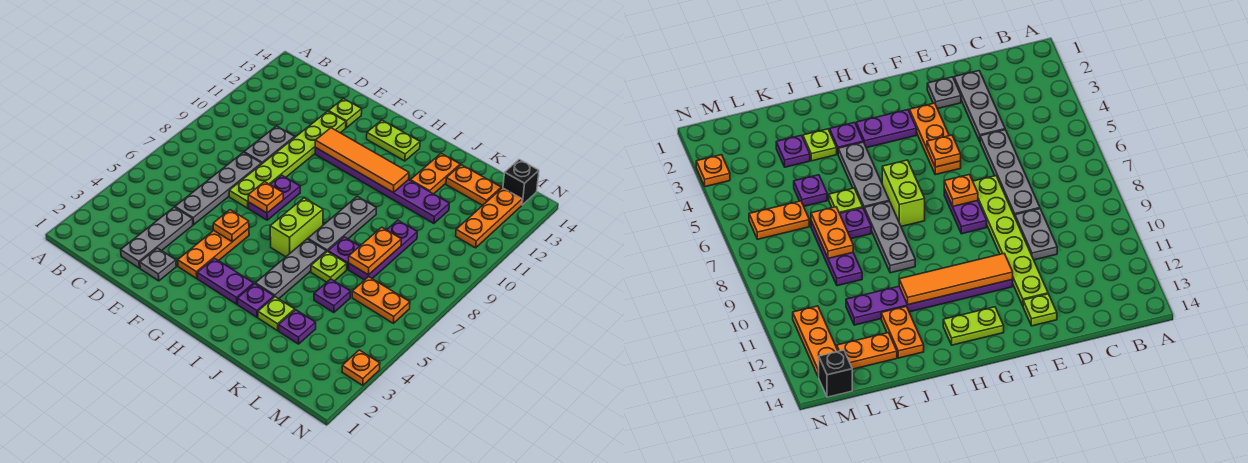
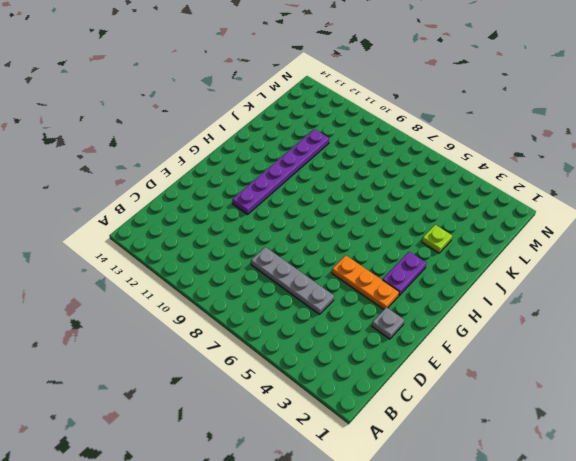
none -> grey 1x3 plate [121,207,193,268]
none -> grey 1x2 plate [244,126,295,164]
none -> lime 1x6 plate [229,111,346,208]
none -> lime 1x1 plate [328,99,362,128]

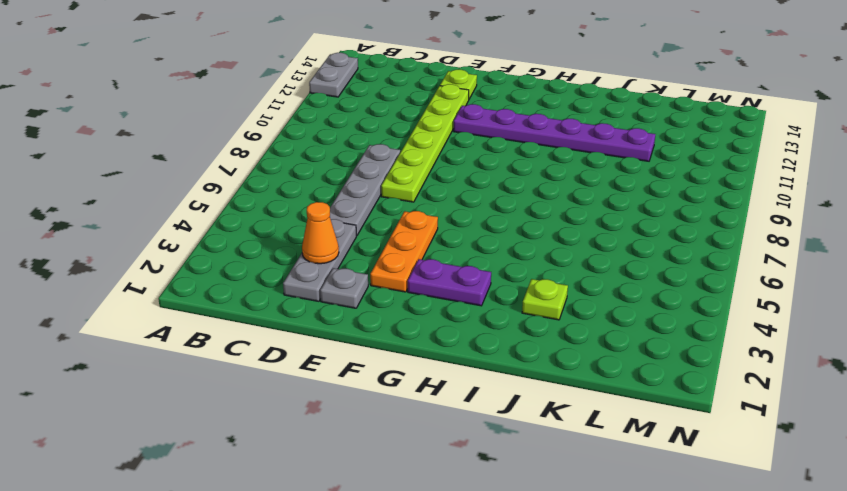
grey 1x2 plate [309,53,358,97] -> grey 1x2 plate moved to [244,126,295,164]
orange 1x1 cone [302,202,339,264] -> none
none -> purple 1x2 plate [249,175,300,220]
none -> lime 1x2 plate [367,120,420,161]
none -> lime 1x2 brick [270,198,323,257]
none -> purple 1x1 plate [237,284,274,317]

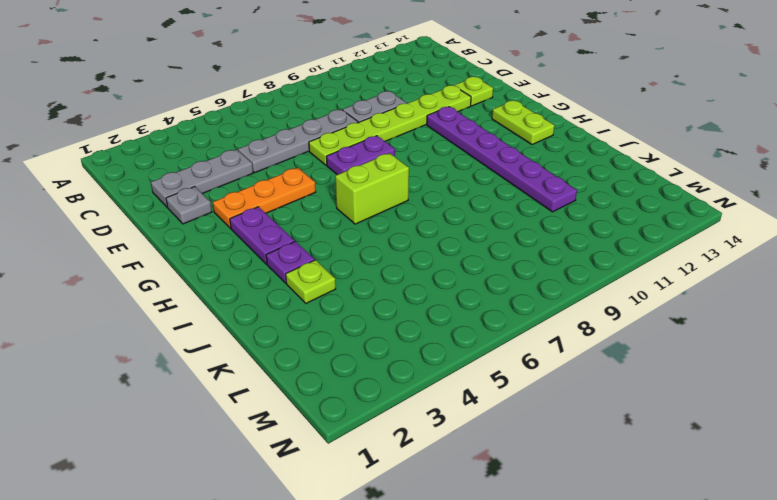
none -> grey 1x3 plate [255,239,326,299]
none -> grey 1x3 plate [308,196,376,252]
none -> lime 1x1 plate [311,251,347,282]
none -> purple 1x1 plate [328,237,359,269]

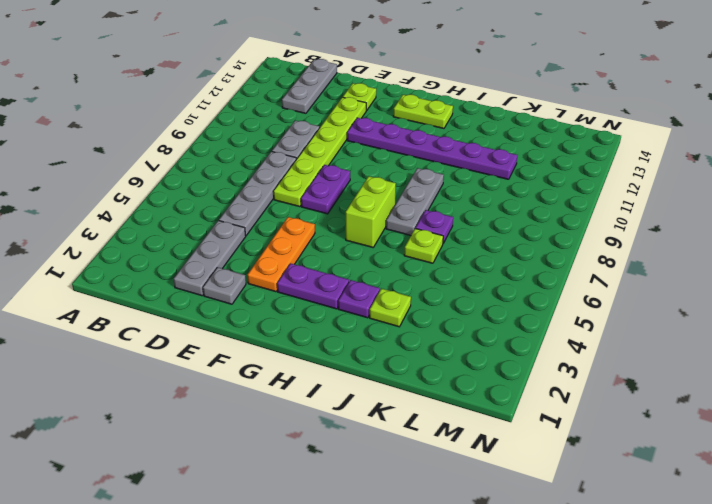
grey 1x3 plate [282,59,337,113] -> grey 1x3 plate moved to [255,239,326,299]
none -> orange 1x2 plate [410,154,460,194]
none -> purple 1x1 plate [279,310,316,344]
none -> purple 1x1 plate [314,279,351,313]
none -> purple 1x3 plate [349,220,417,280]

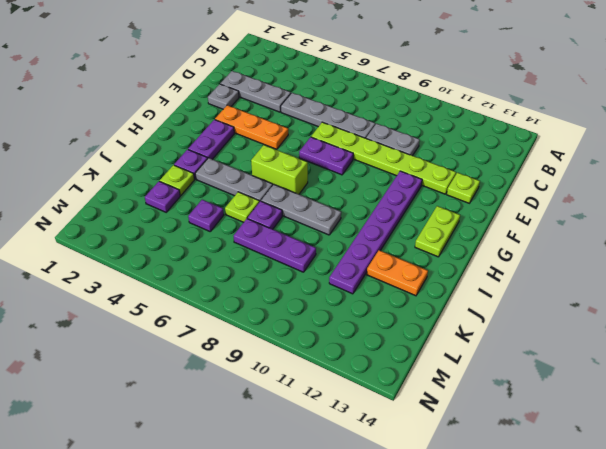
none -> orange 1x2 plate [446,165,501,205]
none -> orange 1x2 plate [352,277,410,323]
none -> orange 1x3 plate [456,188,522,248]
none -> black 1x1 brick [503,159,539,205]

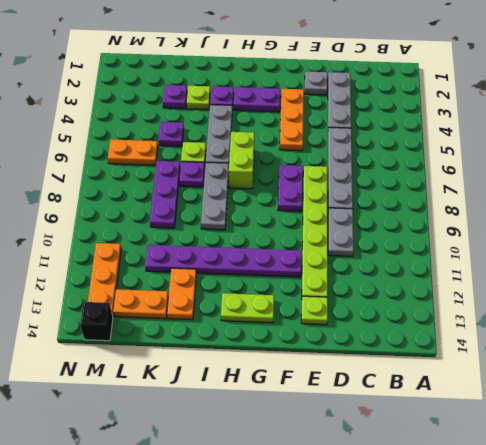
none -> orange 1x1 plate [342,350,380,385]
none -> orange 1x1 plate [213,210,249,242]
none -> orange 1x1 plate [248,182,283,213]
none -> orange 1x4 tile [315,128,409,192]

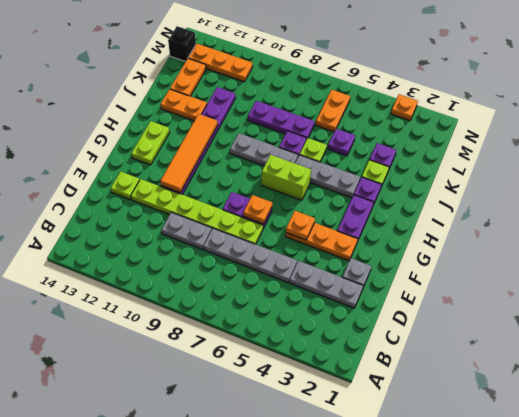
none -> orange 1x2 plate [349,227,401,275]

